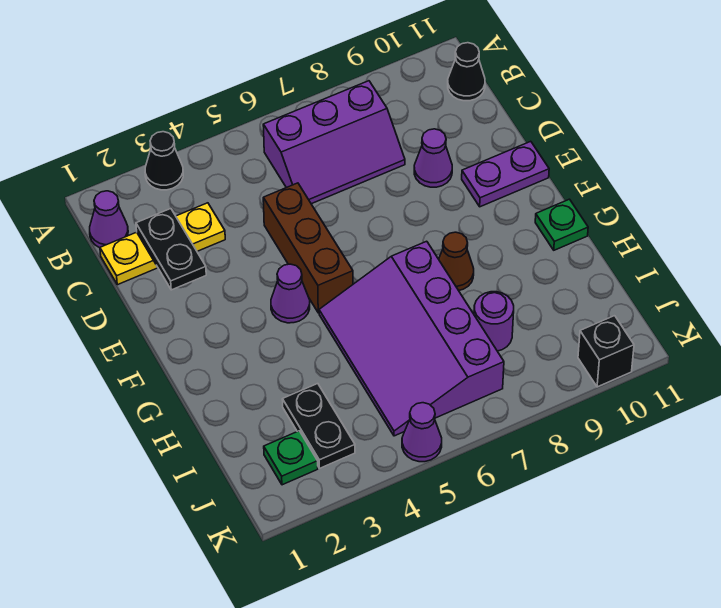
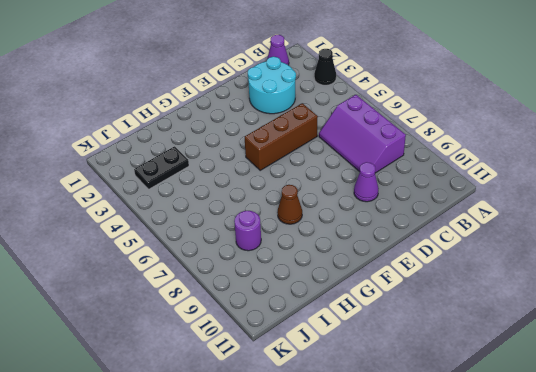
cyan 2x2 round brick [248,57,296,114] -> yellow 1x3 plate [100,203,225,285]
none -> black 1x1 cone [448,43,485,101]
none -> purple 1x2 plate [462,141,549,207]
none -> purple 1x1 cone [271,264,310,323]

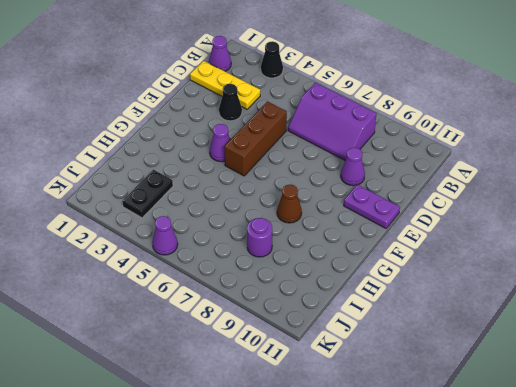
black 1x1 cone [219,84,242,121] -> black 1x1 cone moved to [448,43,485,101]
none -> purple 3x4 slope [319,241,504,436]
none -> green 1x1 plate [535,199,588,250]
none -> green 1x1 plate [264,431,318,485]

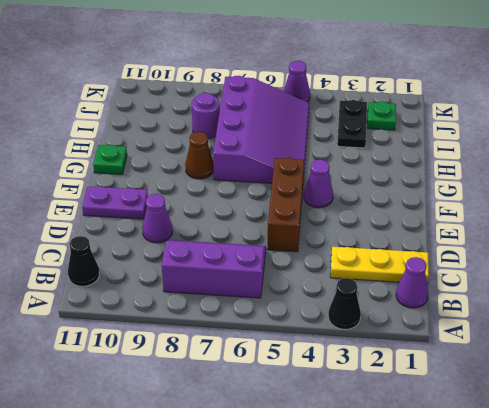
none -> black 1x1 brick [578,316,634,387]
none -> black 1x2 plate [136,209,206,290]

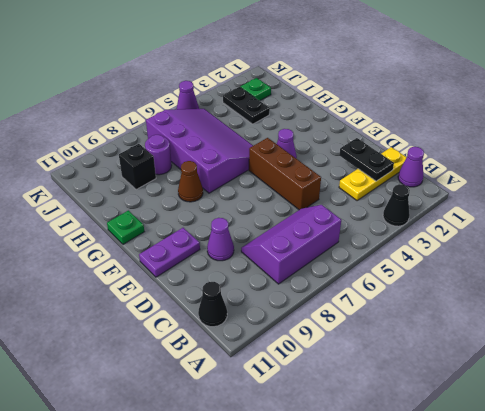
black 1x1 brick [119,144,156,190] -> black 1x1 brick moved to [578,316,634,387]

